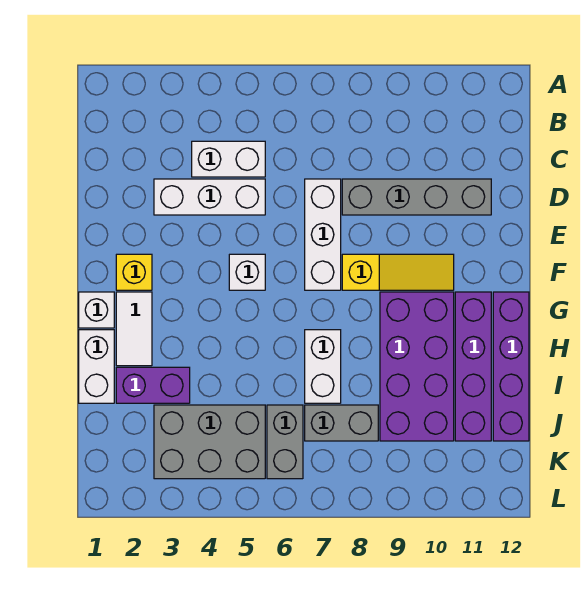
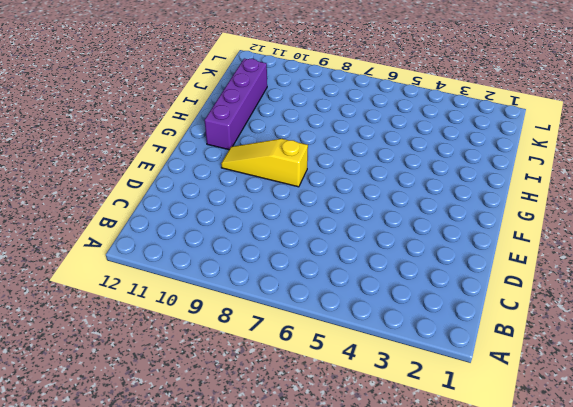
none -> white 1x2 brick [192,141,265,177]
none -> white 1x3 brick [154,179,265,215]
none -> white 1x3 brick [305,179,341,290]

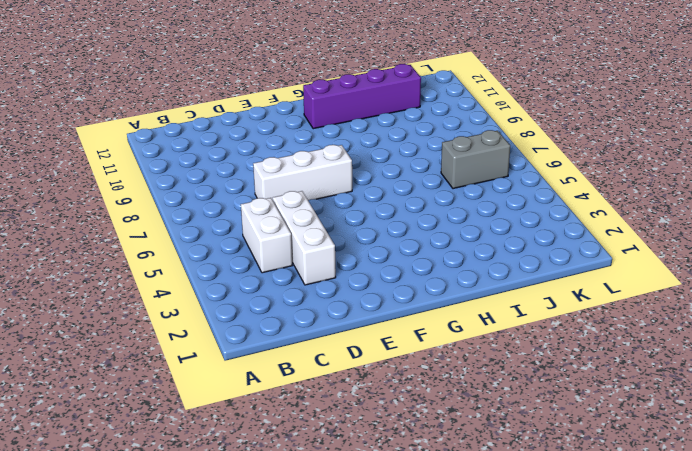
none -> grey 1x4 brick [342,179,491,215]
none -> yellow 1x1 brick [116,254,152,290]
none -> white 1x1 brick [229,254,265,290]

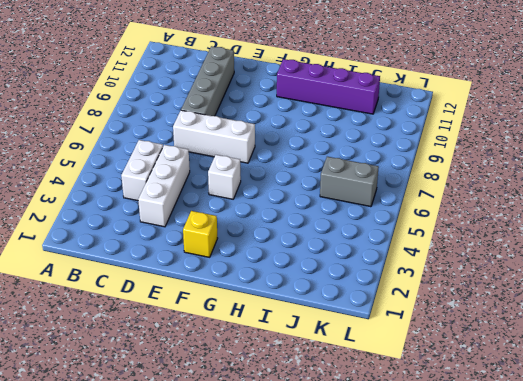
none -> yellow 1x3 slope [342,254,454,290]
none -> white 1x1 brick [79,292,114,328]
none -> white 1x2 tile [116,292,152,366]

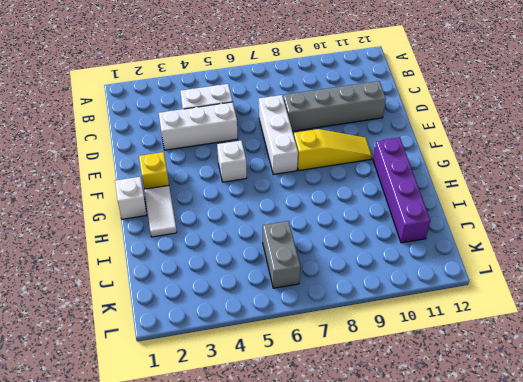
none -> purple 2x4 brick [380,292,454,441]
none -> purple 1x4 brick [493,292,529,441]
none -> white 1x2 brick [79,330,114,403]

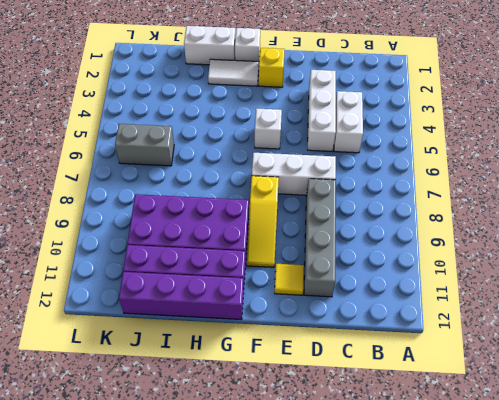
yellow 1x1 tile [275,264,304,295] -> none
none -> white 1x2 brick [305,330,341,403]
none -> purple 1x2 brick [116,367,190,403]
none -> grey 2x3 brick [154,405,265,479]

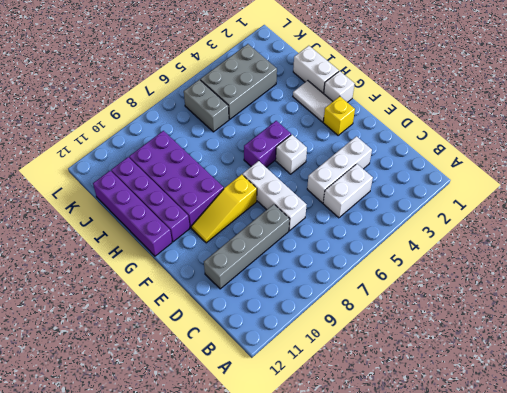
purple 1x2 brick [244,121,291,167] -> purple 1x2 brick moved to [116,367,190,403]
none -> white 1x2 brick [305,330,341,403]
none -> grey 1x2 brick [305,405,378,441]

